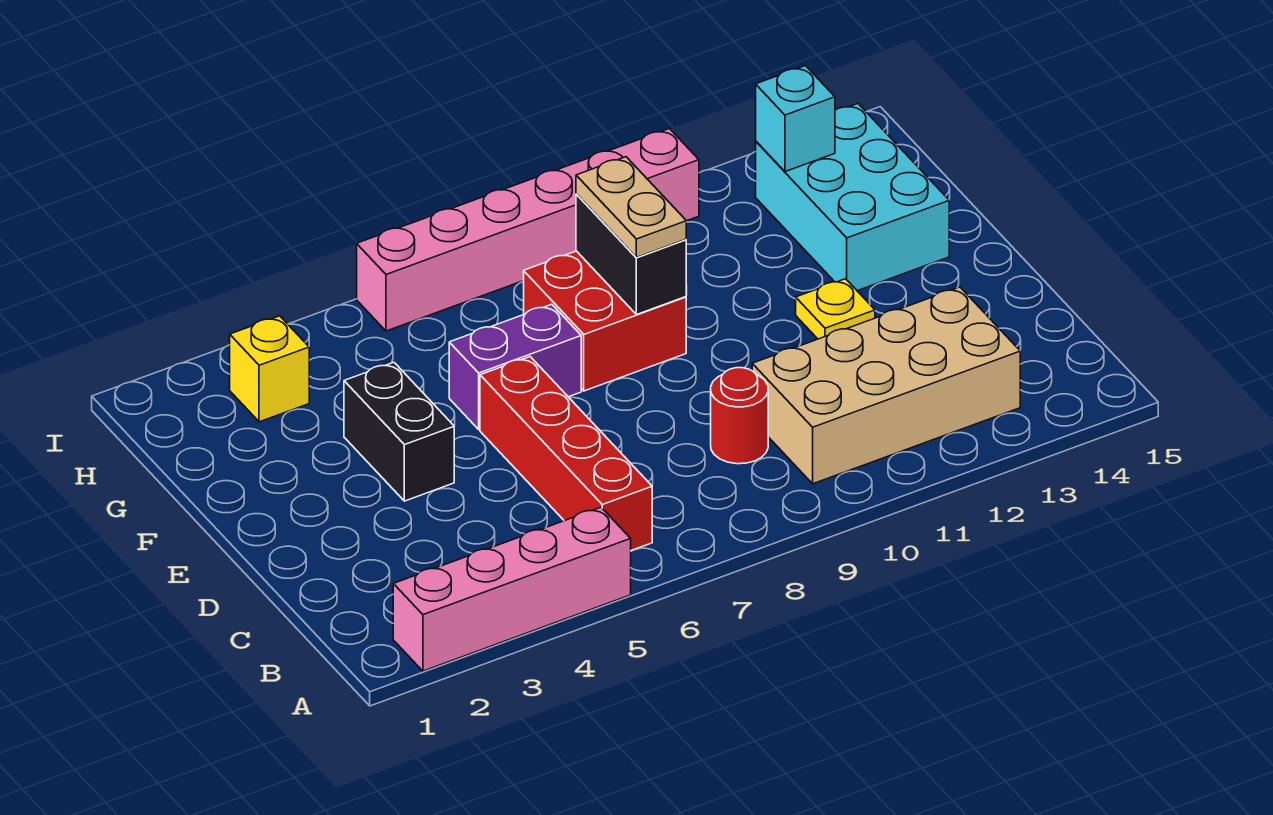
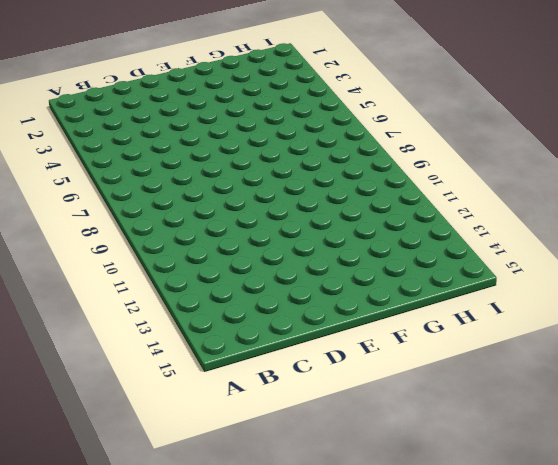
none -> pink 1x4 brick [393,507,631,671]
none -> red 1x4 brick [480,357,652,550]
none -> tan 2x4 brick [752,287,1020,484]

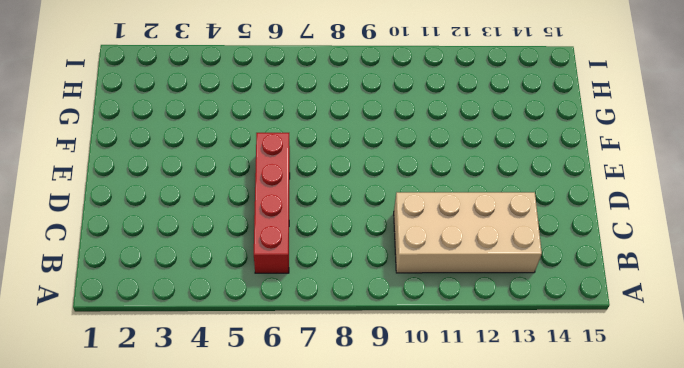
none -> pink 1x4 brick [393,507,631,671]
none -> red 1x1 round brick [711,368,768,464]
none -> black 1x2 brick [344,362,454,501]

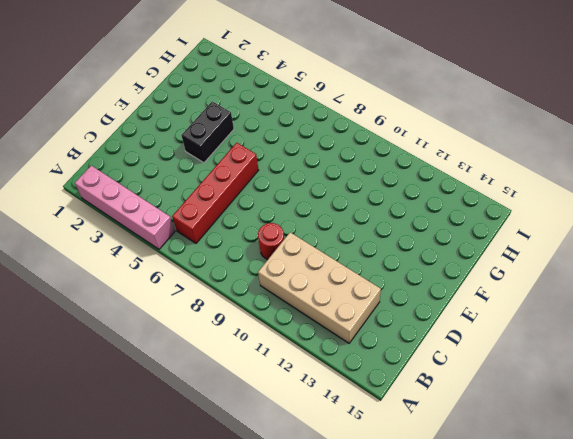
none -> yellow 1x1 plate [796,279,875,339]
none -> purple 1x2 brick [449,304,581,429]
none -> red 2x2 brick [524,251,686,391]

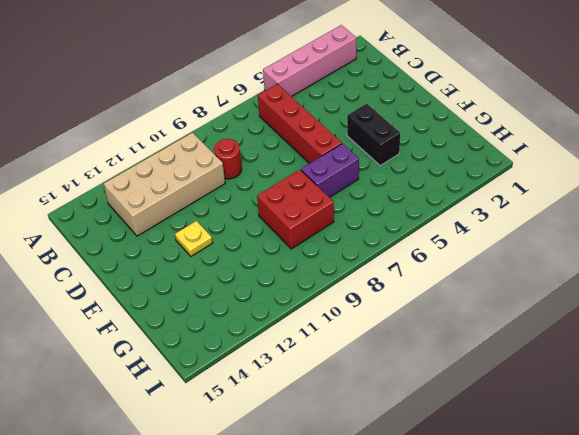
none -> cyan 2x3 brick [756,104,949,291]
none -> yellow 1x1 brick [230,316,309,422]
none -> pink 1x6 brick [357,129,699,331]

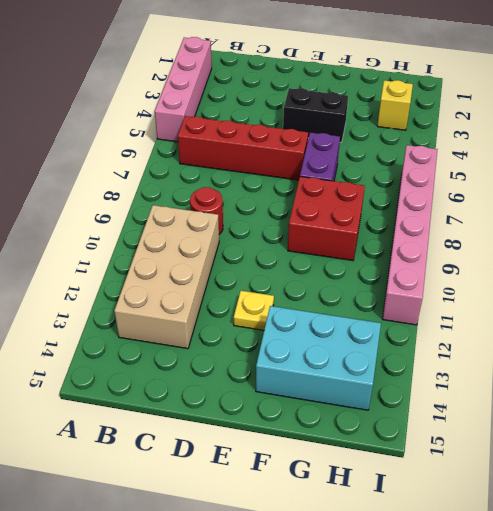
none -> black 1x2 brick [576,194,686,315]
none -> cyan 1x1 brick [756,66,835,172]
none -> tan 1x2 plate [576,157,686,257]

